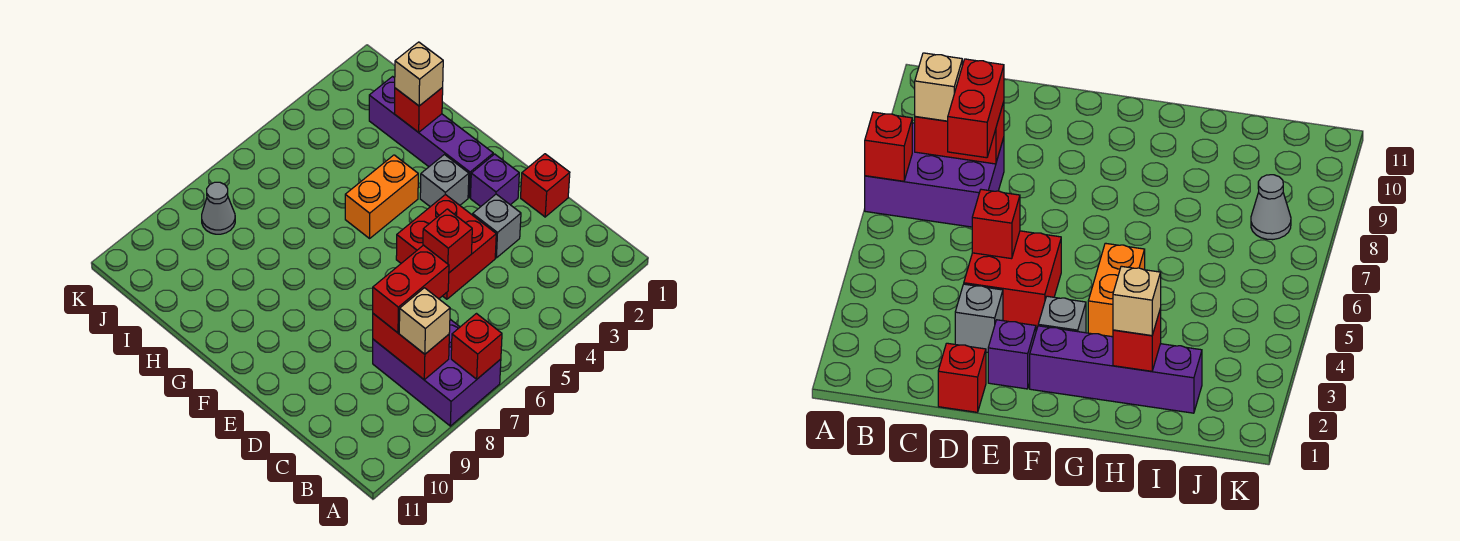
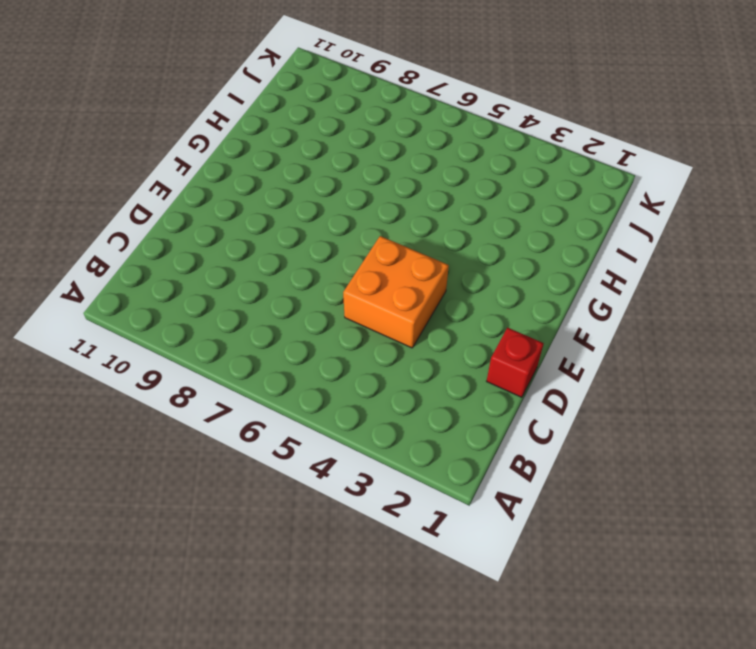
orange 2x2 brick [343,236,449,348] -> red 2x2 brick [396,194,496,299]
none -> purple 2x3 brick [373,319,501,426]
none -> grey 1x1 brick [473,194,521,258]
none -> purple 1x1 brick [470,154,519,207]

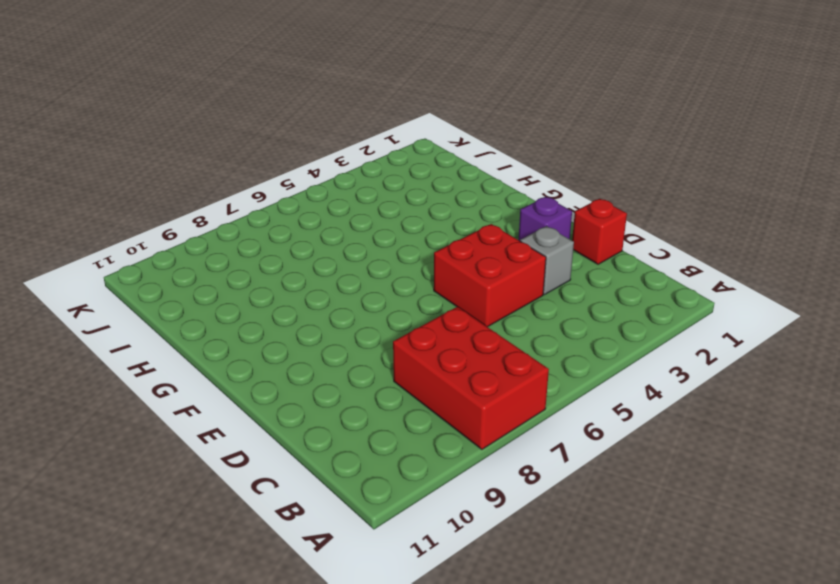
red 2x3 brick [393,307,549,449] -> purple 2x3 brick [373,319,501,426]
none -> purple 1x4 brick [369,77,493,197]
none -> grey 1x1 brick [420,155,469,207]
none -> orange 1x2 brick [345,155,418,238]

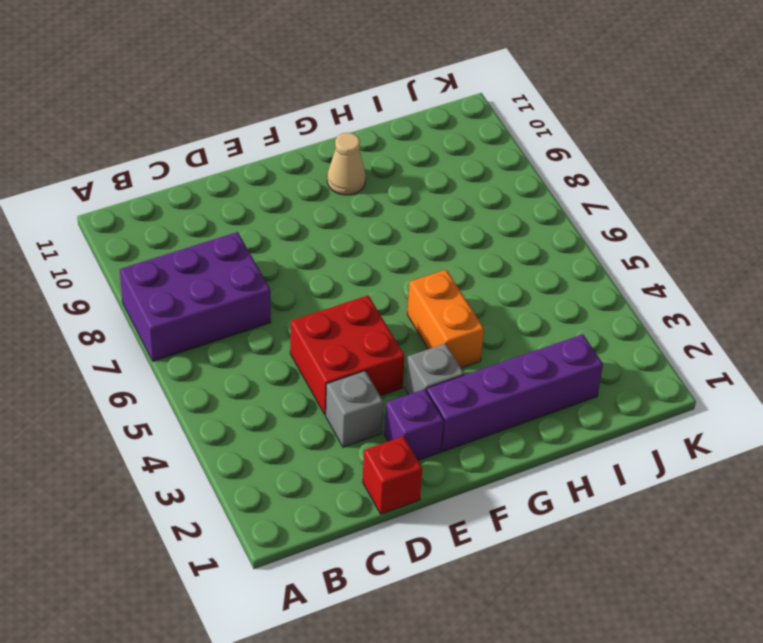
tan 1x1 cone [327,133,366,195] -> none
none -> grey 1x1 cone [202,182,235,234]
none -> red 1x1 brick [451,314,502,379]
none -> red 1x2 brick [373,314,449,380]

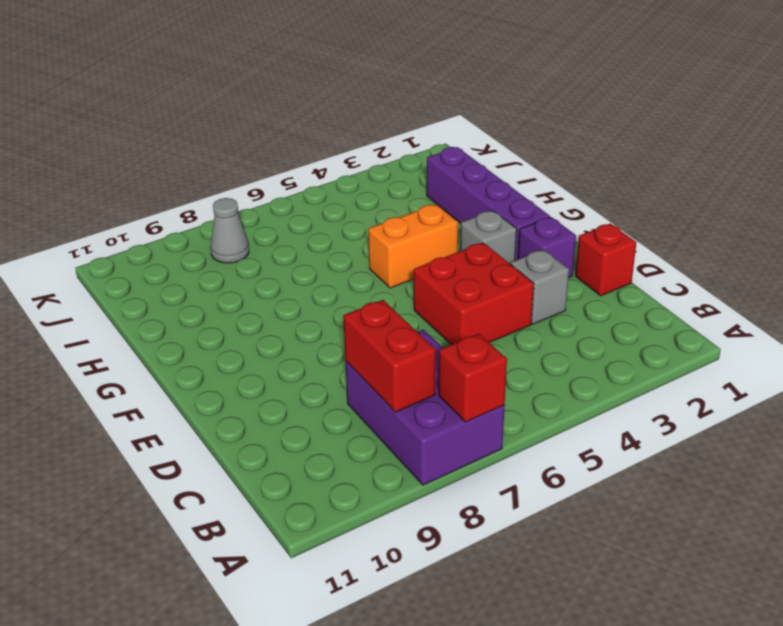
none -> red 1x1 brick [423,209,472,273]
none -> red 1x1 brick [394,88,443,132]
none -> tan 1x1 brick [399,288,450,354]

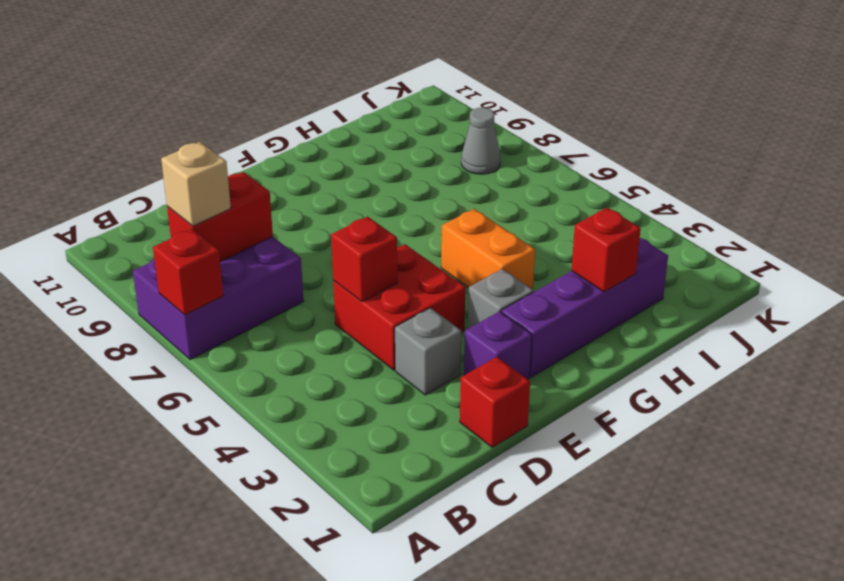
none -> red 1x2 brick [373,245,449,333]
none -> tan 1x1 brick [395,42,443,106]

